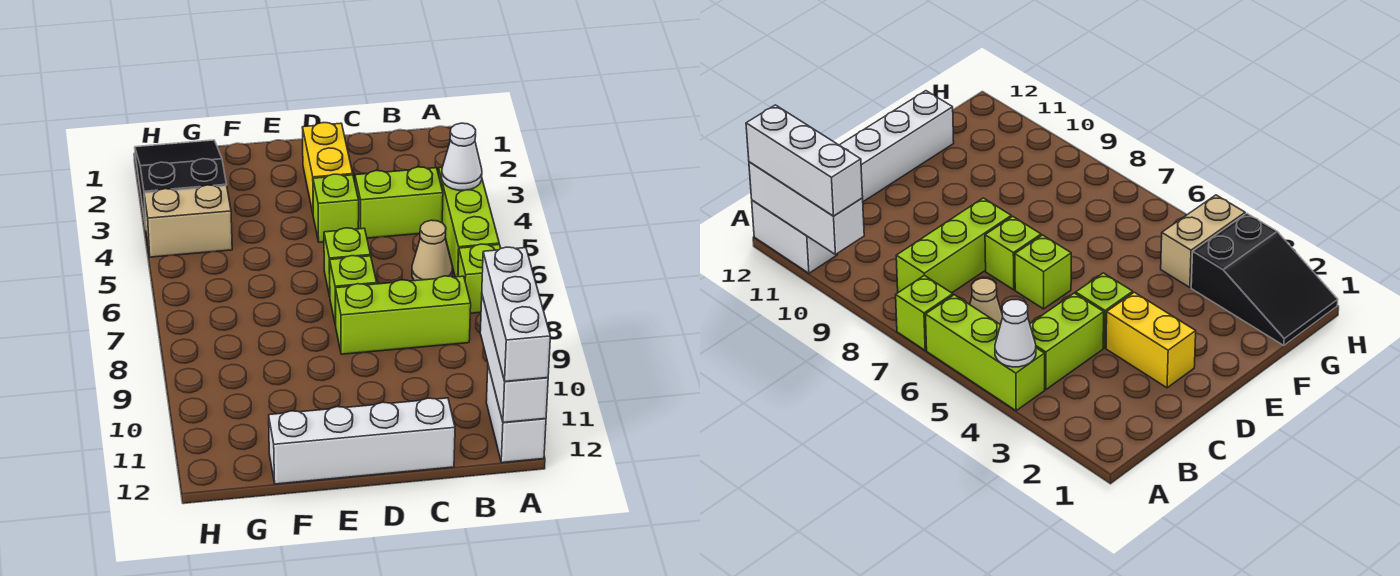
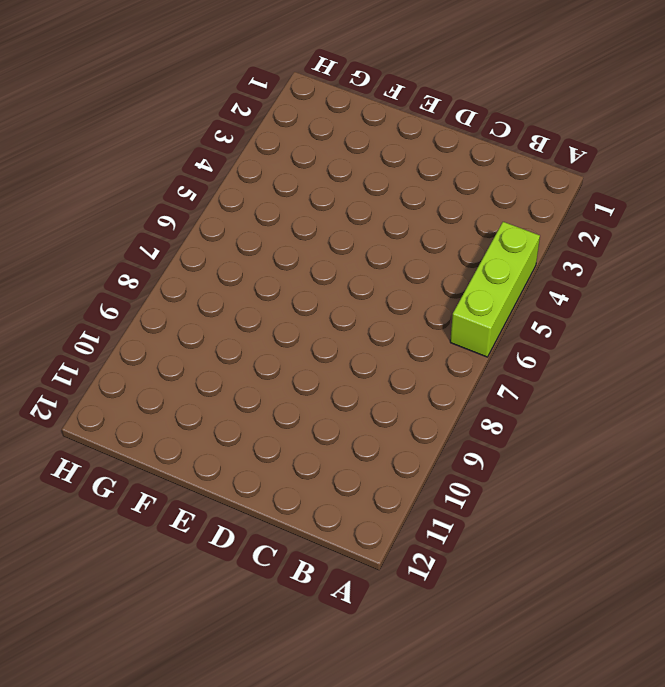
none -> lime 1x1 brick [458,244,501,313]
none -> white 1x2 brick [486,366,546,463]
none -> lime 1x2 brick [355,167,443,238]

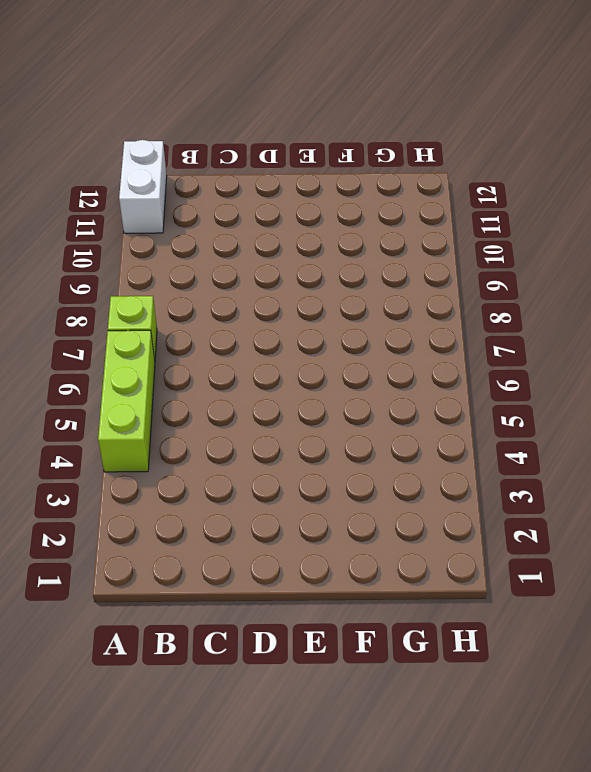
none -> lime 1x2 brick [355,167,443,238]
none -> tan 1x1 cone [412,220,452,281]
none -> lime 1x3 brick [335,276,471,354]

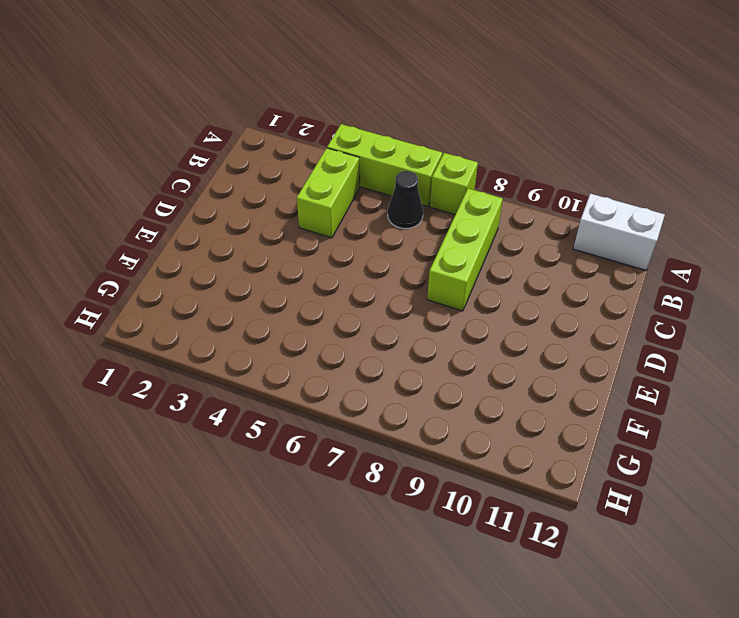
black 1x1 cone [388,171,423,229] -> tan 1x1 cone [412,220,452,281]
none -> white 1x4 brick [269,398,455,484]
none -> yellow 1x2 brick [302,123,353,213]
none -> lime 1x1 brick [313,174,359,242]

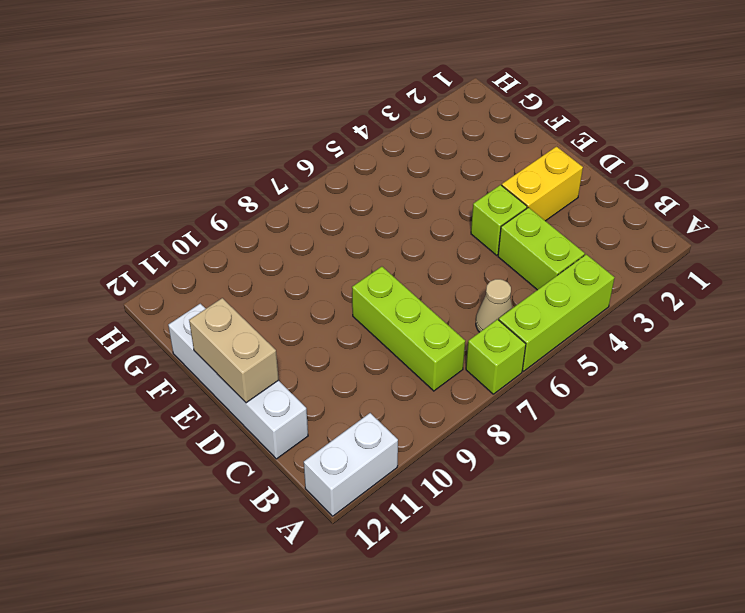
tan 1x2 brick [189,298,279,403] -> tan 1x2 brick moved to [144,185,232,257]
none -> lime 1x1 brick [324,228,371,296]
none -> lime 1x1 brick [330,256,377,325]
none -> black 2x3 slope [135,140,227,227]

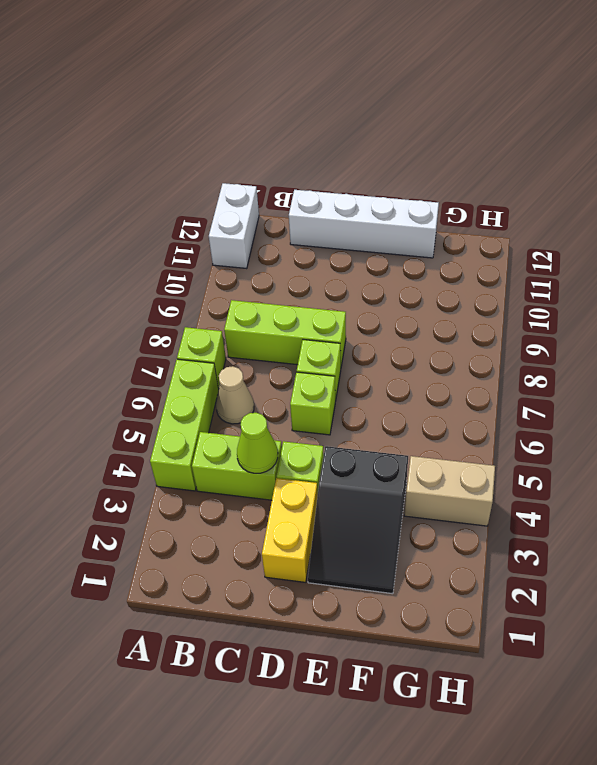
lime 1x1 cone [237,413,278,473] -> none
black 2x3 slope [308,446,408,594] -> black 2x3 slope moved to [135,140,227,227]
none -> white 1x1 cone [442,123,482,190]
none -> white 1x3 brick [480,296,548,423]
none -> white 1x3 brick [482,247,550,381]

